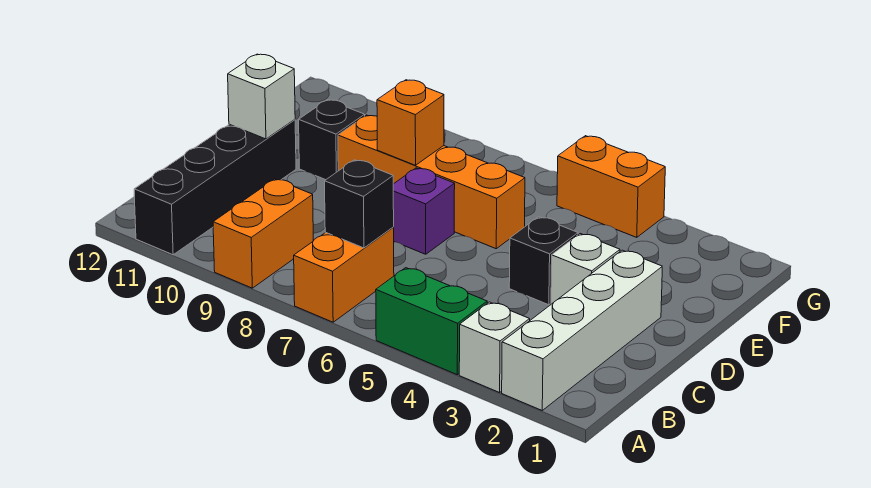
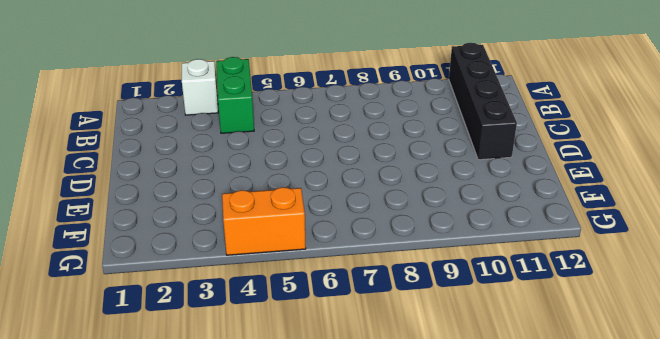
green 1x2 brick [216,57,254,133] -> green 1x2 brick turned to [376,268,487,375]
none -> white 1x4 brick [502,250,662,410]
none -> orange 1x2 brick [294,228,394,322]
none -> orange 1x2 brick [213,179,313,288]

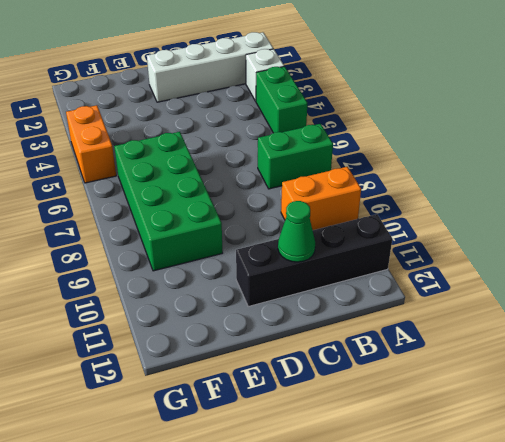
green 1x2 brick [258,124,333,189] -> orange 1x2 brick [294,228,394,322]
green 1x1 cone [278,201,315,262] -> none
green 2x4 brick [114,132,223,271] -> orange 1x4 brick [338,115,525,249]
none -> white 1x1 brick [551,234,620,304]
none -> black 1x1 brick [509,217,578,305]
none -> purple 1x1 brick [393,168,455,254]

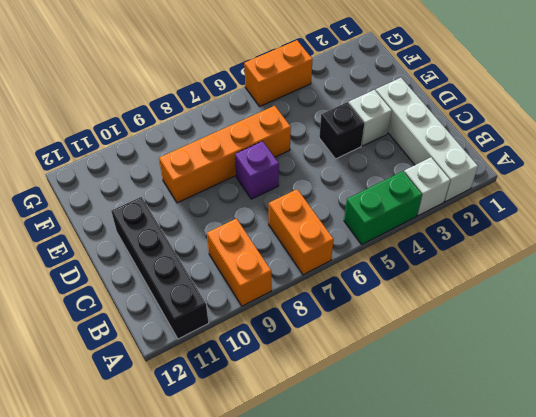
none -> black 1x1 brick [299,100,365,180]
none -> black 1x1 brick [325,160,394,248]
none -> white 1x1 brick [228,54,295,139]

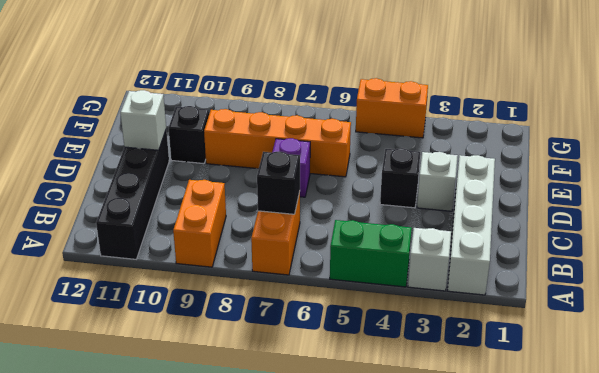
none -> orange 1x1 brick [377,80,444,165]

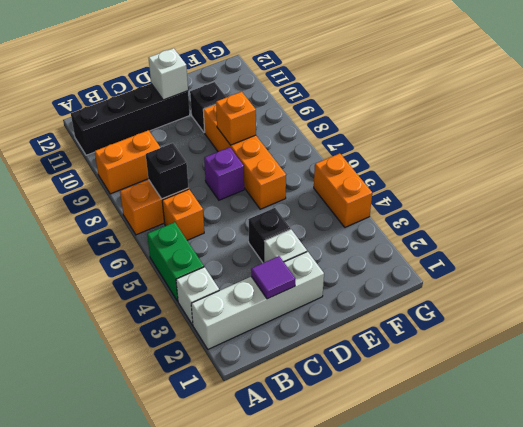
orange 1x1 brick [162,189,204,240] -> none
purple 1x1 tile [251,256,295,299] -> none

